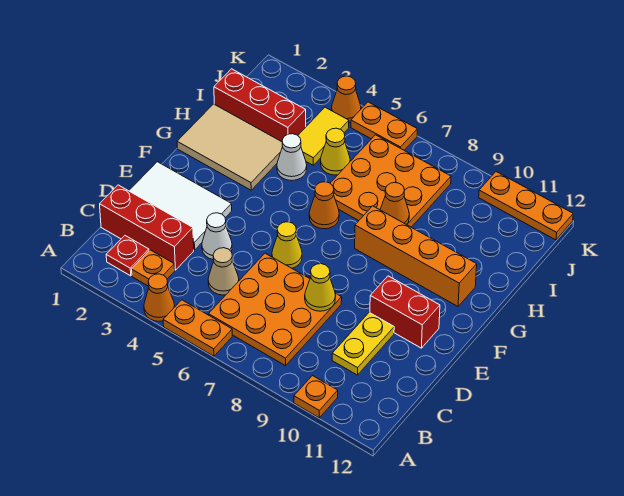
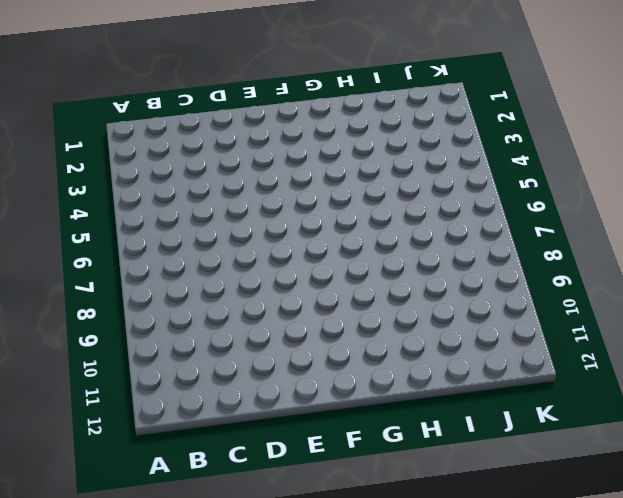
none -> orange 1x1 cone [144,274,175,321]
none -> orange 1x2 plate [163,300,232,356]
none -> orange 1x1 plate [294,376,338,418]

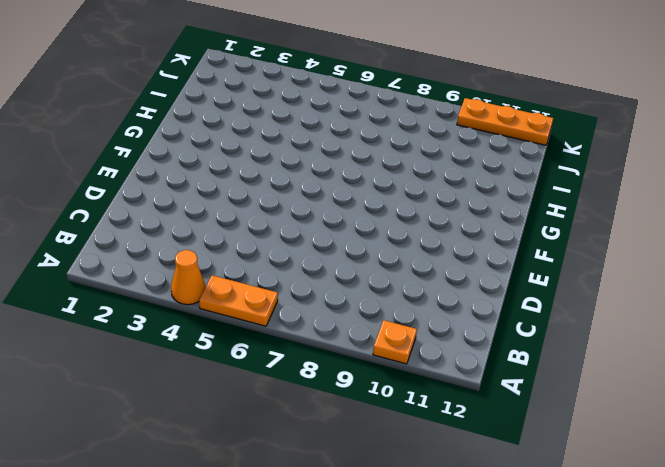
none -> red 1x1 plate [106,236,149,276]
none -> orange 1x1 plate [132,250,175,286]
none -> orange 3x3 plate [208,253,342,366]

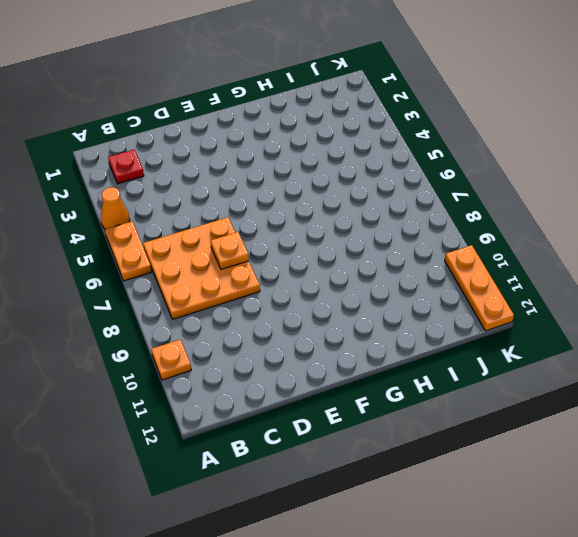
orange 1x1 plate [211,232,249,269] -> orange 1x1 plate moved to [132,250,175,286]
none -> red 1x3 brick [100,185,194,270]
none -> tan 1x1 cone [208,248,239,295]
none -> yellow 1x2 plate [332,313,394,375]

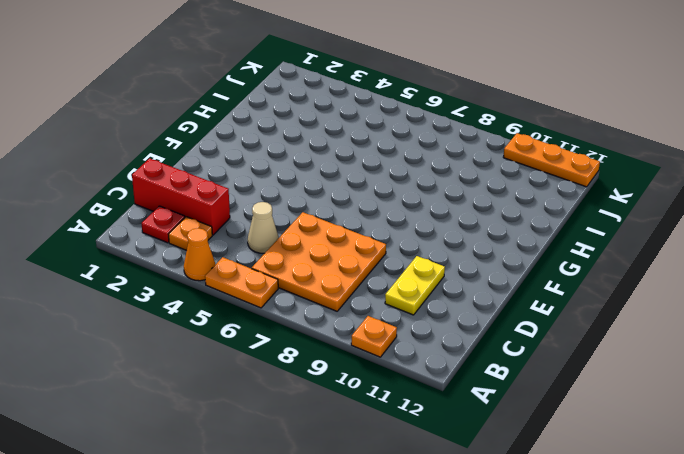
none -> white 2x3 tile [129,162,232,250]
none -> white 1x1 cone [202,213,232,260]
none -> yellow 1x1 cone [272,222,302,268]

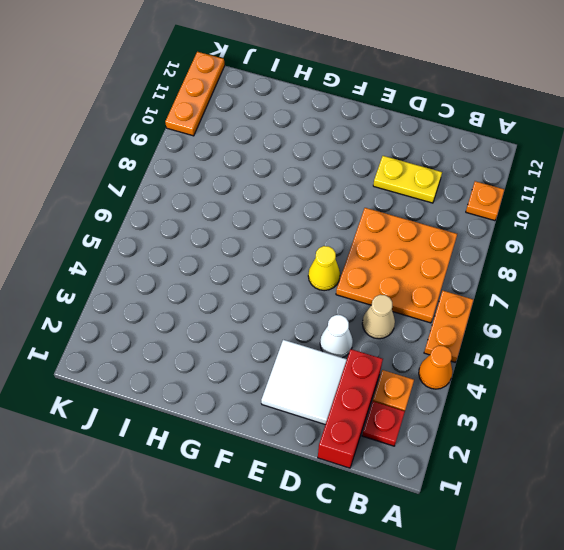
white 2x2 tile [261,340,347,425] -> white 2x3 tile [129,162,232,250]
none -> red 1x2 brick [370,276,440,348]
none -> tan 2x3 tile [177,104,283,190]
none -> orange 1x1 cone [309,182,339,229]

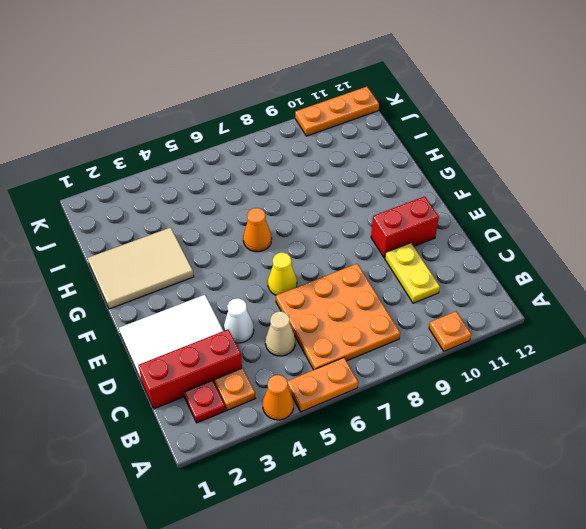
none -> orange 1x4 brick [355,206,477,306]
none -> white 1x1 cone [277,134,307,181]
none -> orange 3x3 plate [330,135,451,227]

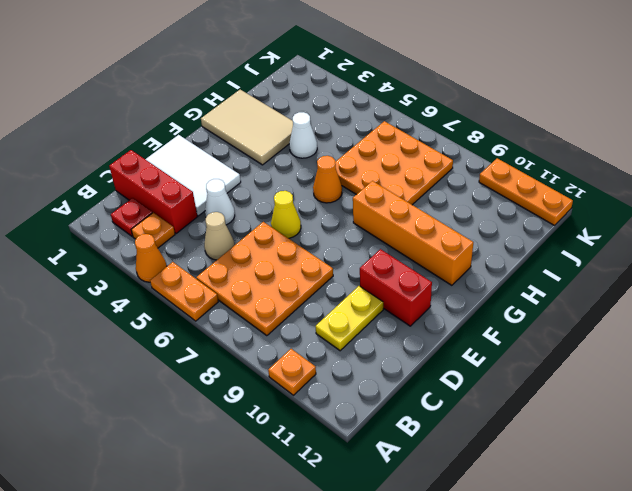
none -> red 1x3 brick [214,69,306,142]
none -> yellow 1x2 tile [298,107,349,165]
none -> yellow 1x1 cone [320,128,350,175]

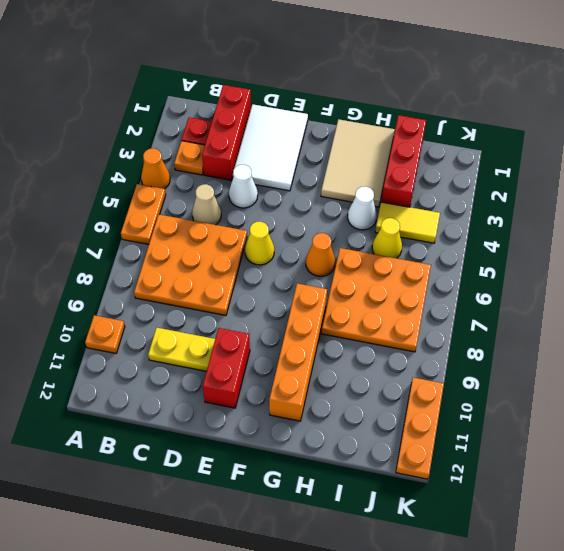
none -> orange 1x1 cone [332,76,361,122]
none -> orange 1x2 plate [351,102,417,150]
none -> yellow 1x1 cone [305,264,336,311]

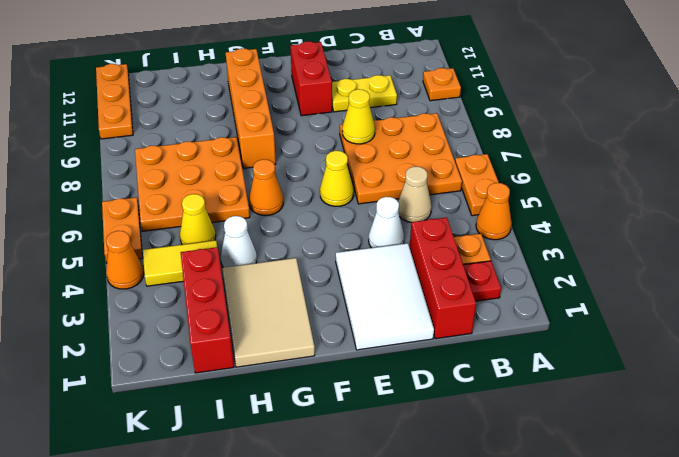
none -> orange 1x1 cone [380,183,409,225]

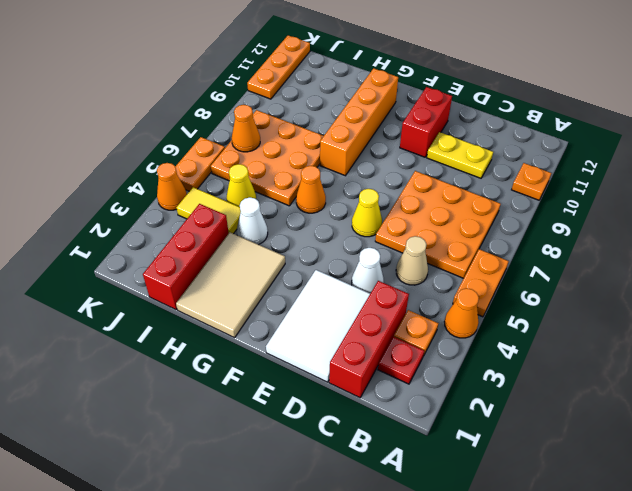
orange 1x1 cone [232,105,260,152] -> orange 1x1 cone moved to [380,183,409,225]
none -> yellow 1x1 cone [305,264,336,311]

